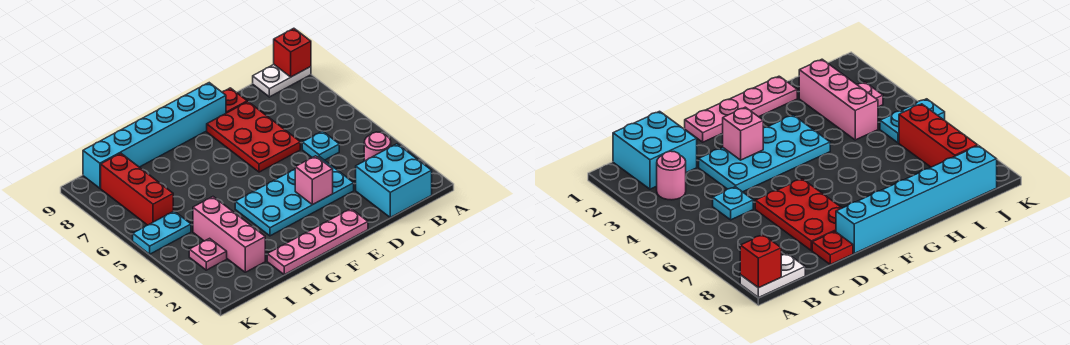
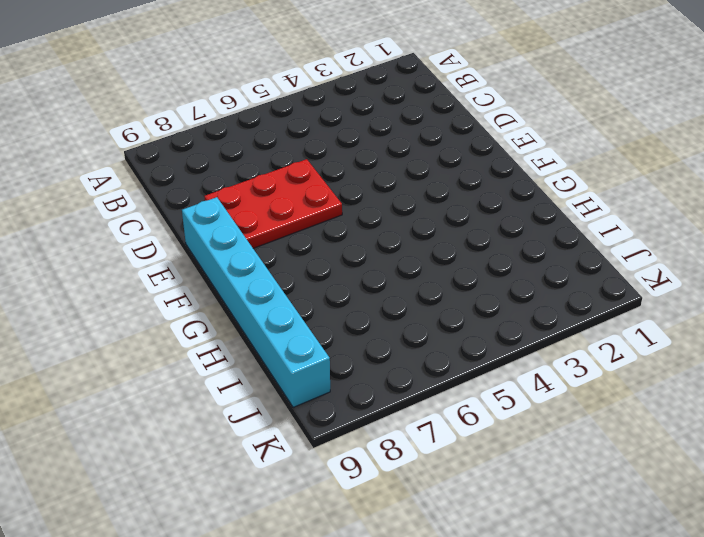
none -> white 1x2 plate [253,65,311,97]
none -> cyan 2x2 brick [356,144,432,217]
none -> pink 1x1 round brick [364,132,391,161]

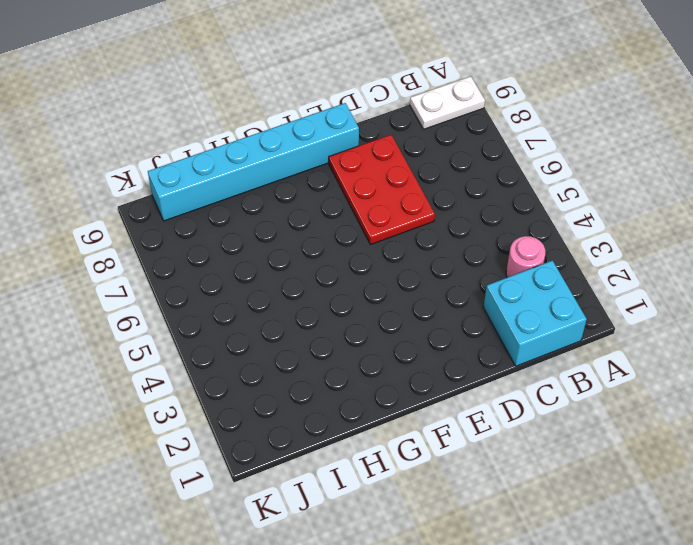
none -> cyan 1x1 plate [302,131,339,160]
none -> cyan 2x4 plate [235,156,354,236]
none -> red 1x1 plate [222,88,247,113]

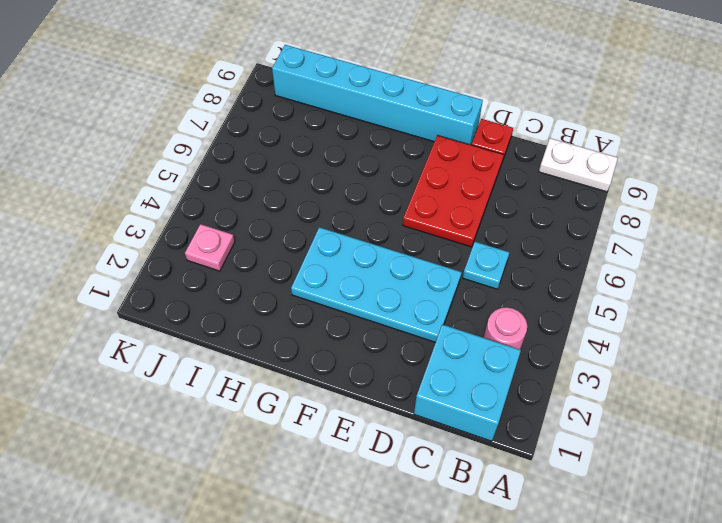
none -> pink 1x4 plate [267,209,368,275]
none -> pink 1x3 brick [193,197,265,272]
none -> cyan 1x2 plate [133,211,191,254]

